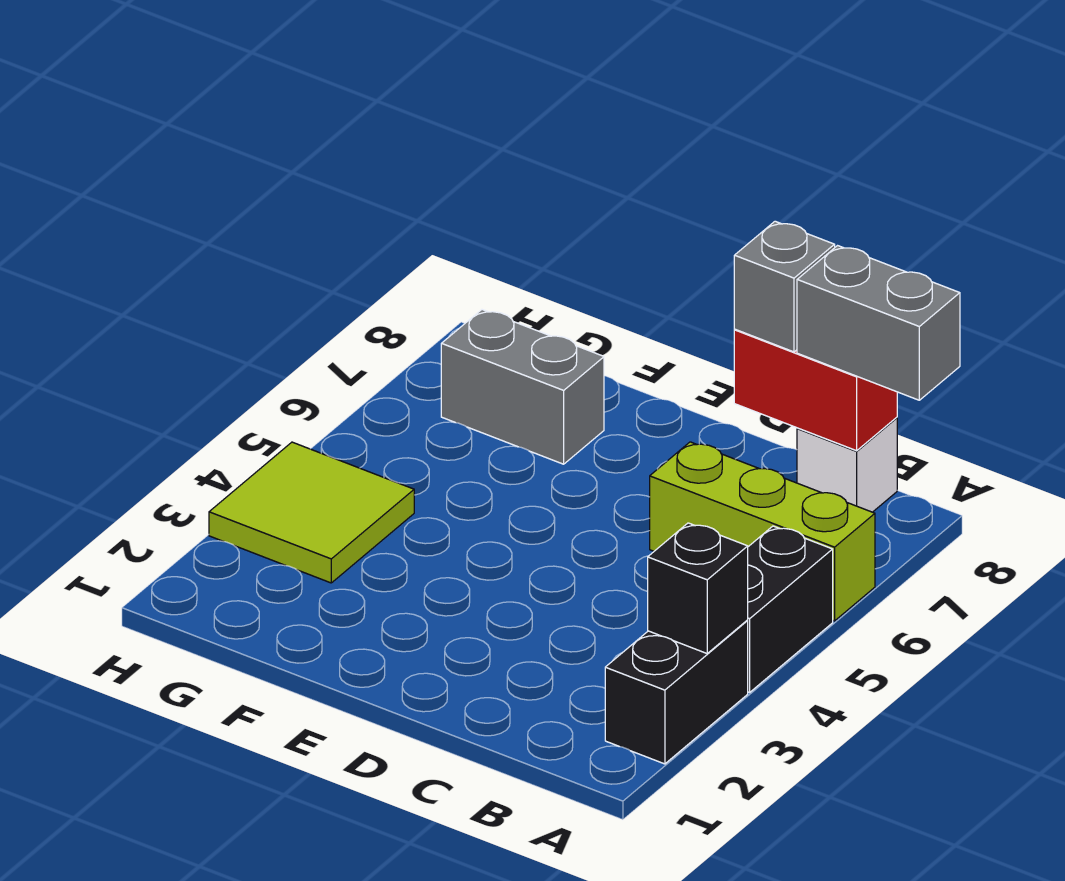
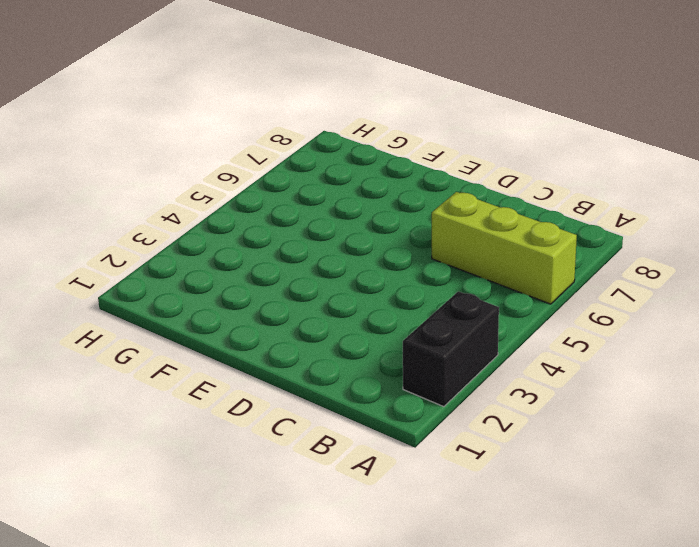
none -> black 1x2 brick [747,526,833,692]
none -> white 1x1 brick [797,417,897,512]

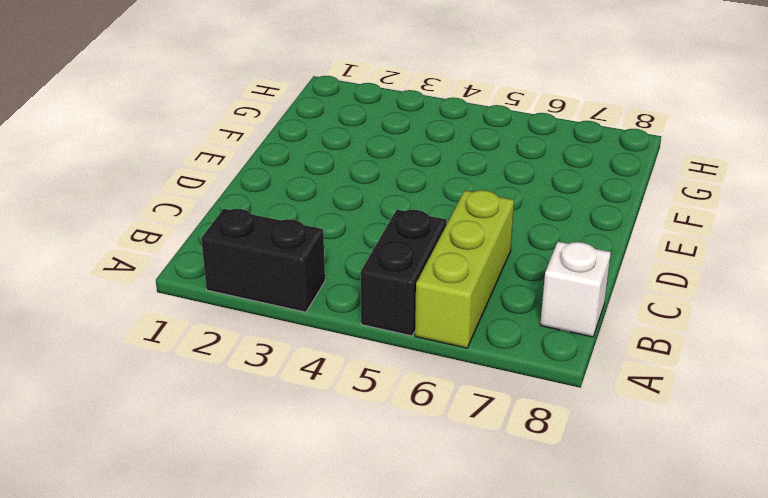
black 1x2 brick [360,210,447,336] -> black 1x2 brick turned to [747,526,833,692]
none -> grey 1x2 brick [441,310,604,464]
none -> lime 2x2 tile [209,442,414,583]

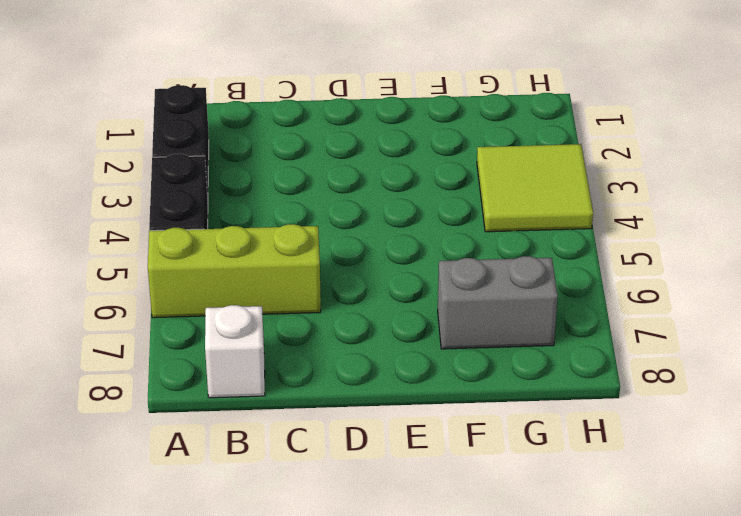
none -> black 1x1 brick [648,523,748,653]
none -> red 1x2 brick [734,329,897,451]

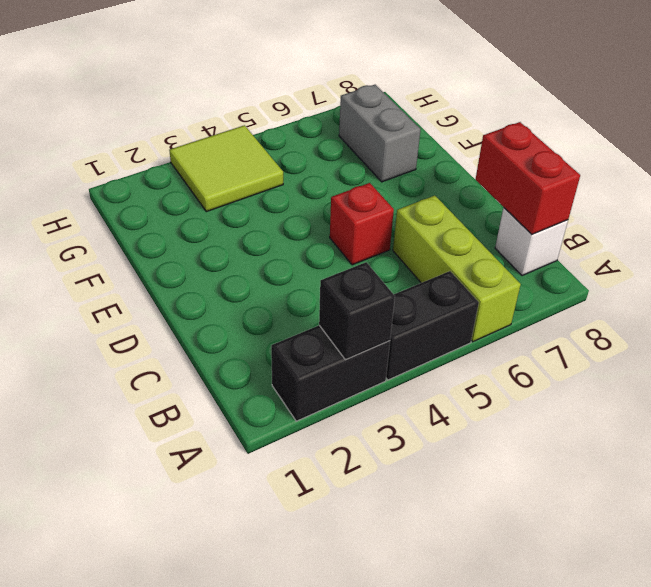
red 1x1 brick [330,183,394,265] -> none
none -> grey 1x2 brick [797,246,960,400]
none -> grey 1x1 brick [734,221,835,352]

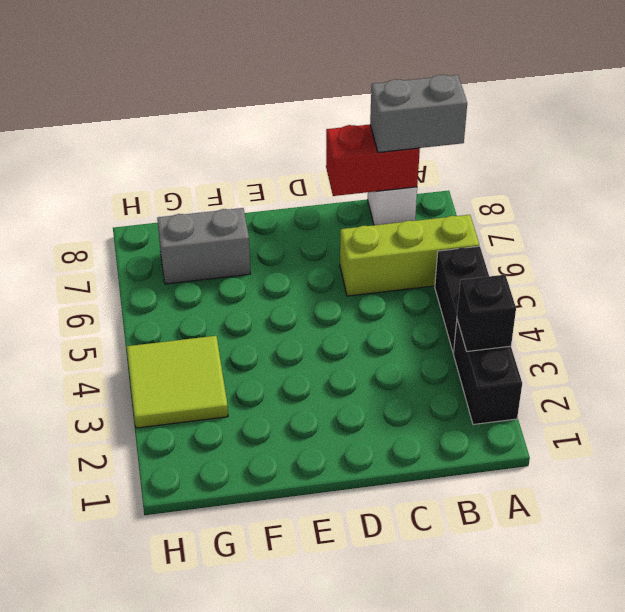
none -> grey 1x1 brick [734,221,835,352]

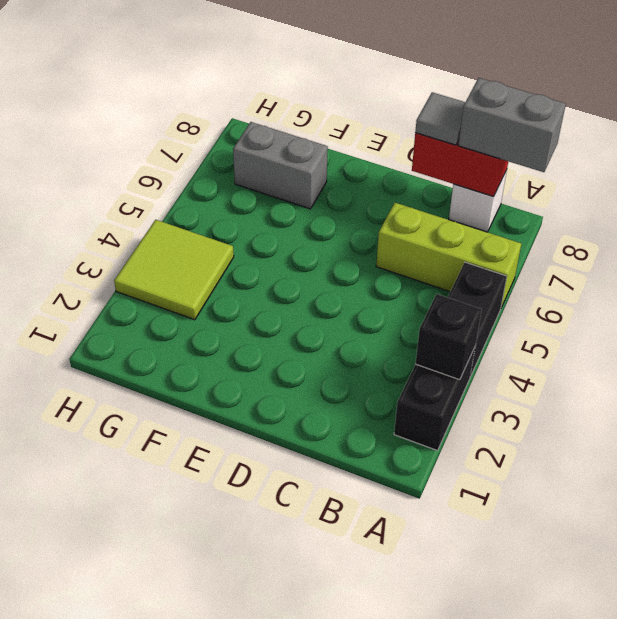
grey 1x1 tile [415,92,465,145] -> grey 1x1 brick [734,221,835,352]

